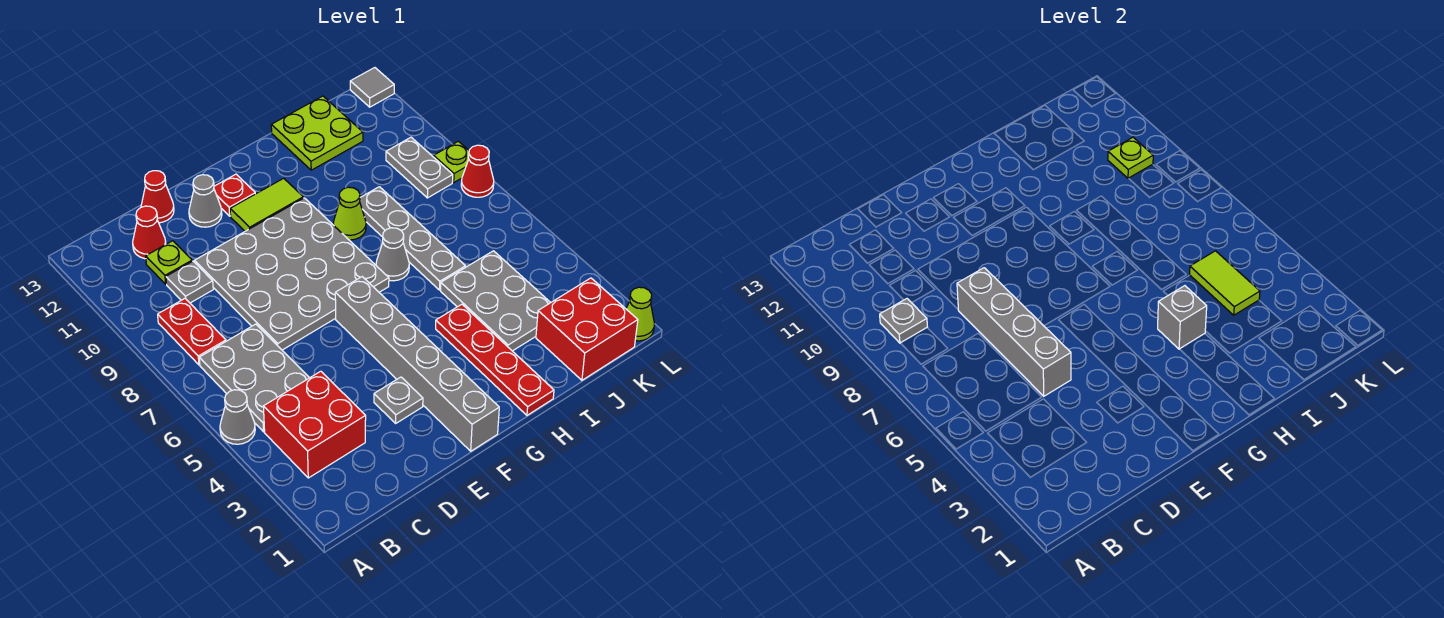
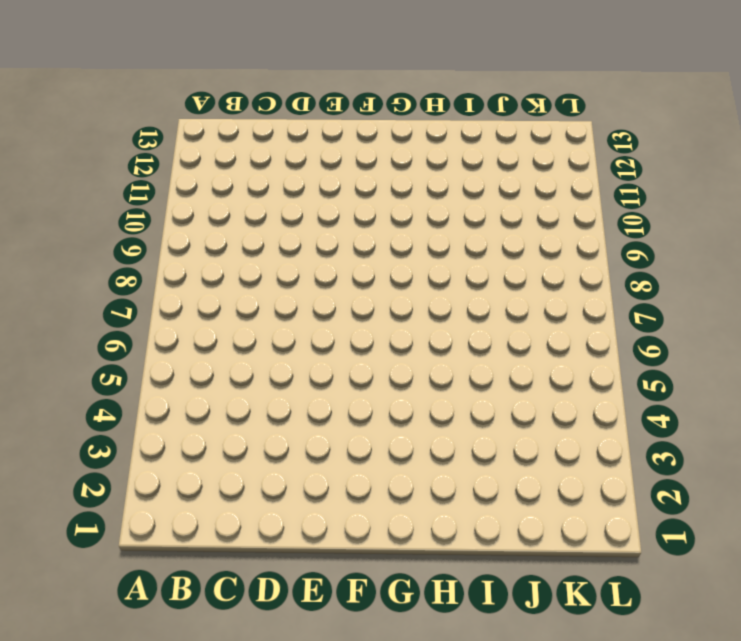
none -> grey 1x1 cone [220,390,255,444]
none -> red 2x2 brick [263,371,366,478]
none -> grey 2x3 plate [199,324,309,432]
none -> red 1x2 plate [158,299,226,365]

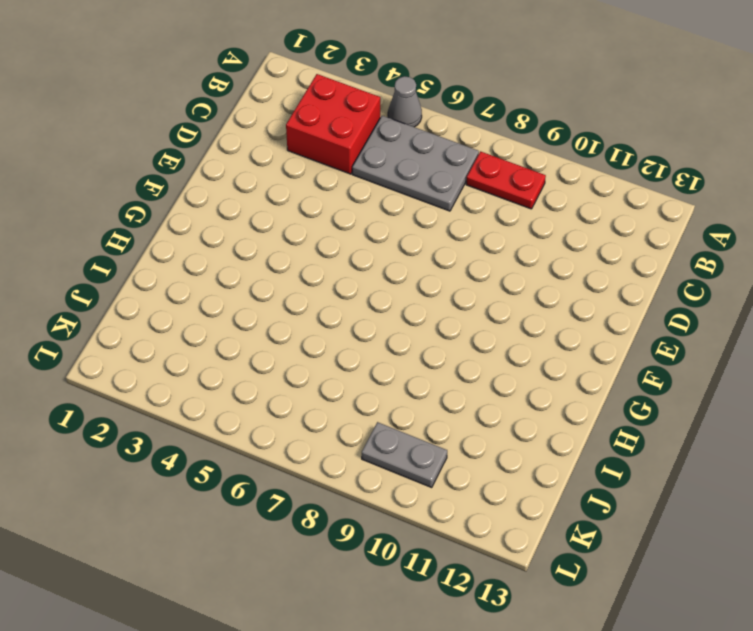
none -> grey 1x1 plate [166,261,213,303]
none -> lime 1x1 plate [146,241,192,284]
none -> red 1x1 cone [133,206,166,259]
none -> grey 4x4 plate [195,198,389,350]

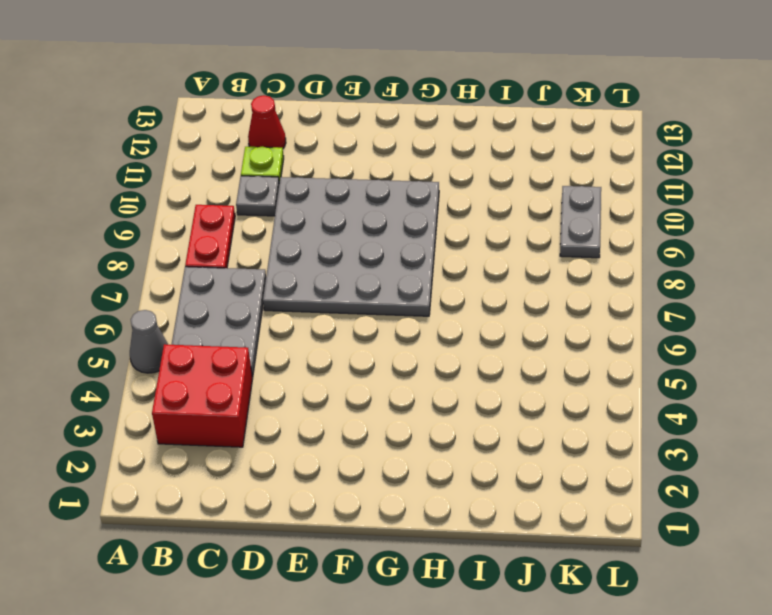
none -> red 1x1 cone [141,171,174,223]
none -> grey 1x1 plate [374,377,423,423]
none -> grey 1x1 cone [189,175,222,227]
none -> grey 1x6 brick [335,277,499,451]

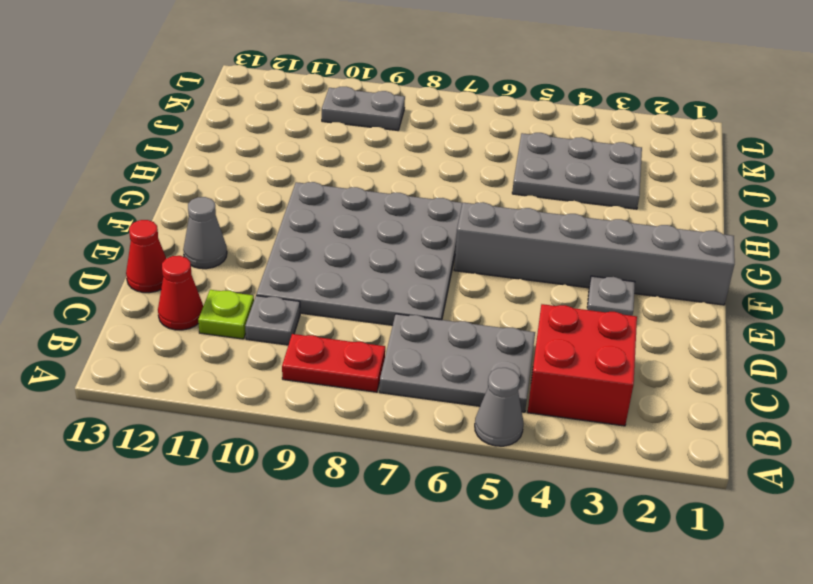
none -> lime 1x2 tile [230,178,303,231]
none -> red 1x1 plate [214,174,255,216]
none -> red 1x4 plate [436,304,554,415]
none -> grey 1x1 cone [376,228,409,281]

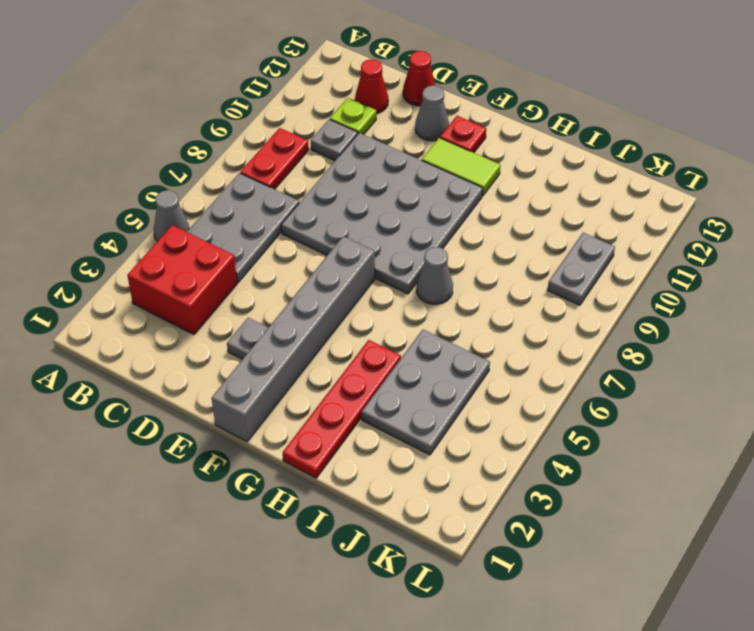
none -> lime 1x1 cone [333,187,366,240]
none -> grey 1x4 plate [360,187,466,290]
none -> lime 2x2 plate [271,96,363,170]
none -> red 2x2 brick [536,278,638,380]

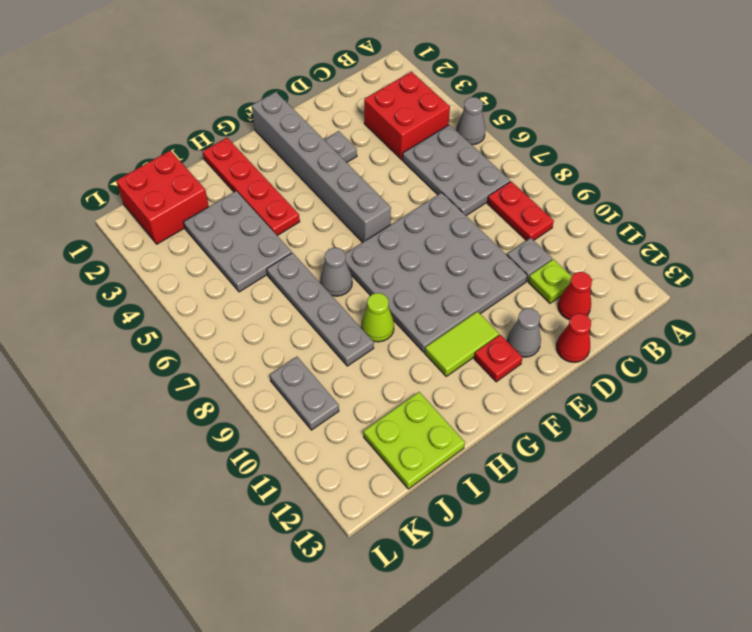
none -> lime 1x1 cone [626,287,654,341]
none -> red 1x1 cone [461,145,494,197]
none -> lime 1x1 plate [434,141,469,182]
none -> grey 1x1 tile [350,68,394,107]

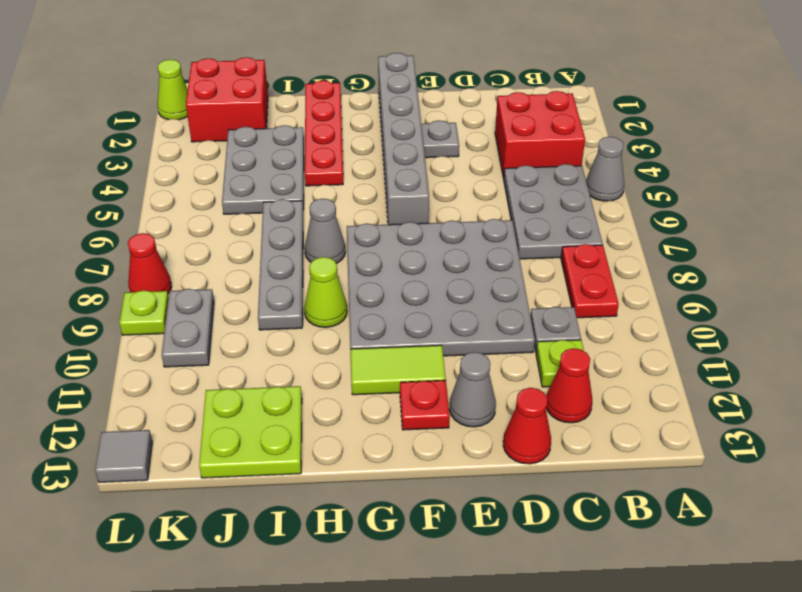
none -> grey 1x1 plate [880,299,927,343]
none -> grey 1x4 brick [957,268,1071,396]
none -> grey 1x1 brick [1158,286,1207,349]
none -> lime 1x2 tile [1190,251,1260,315]

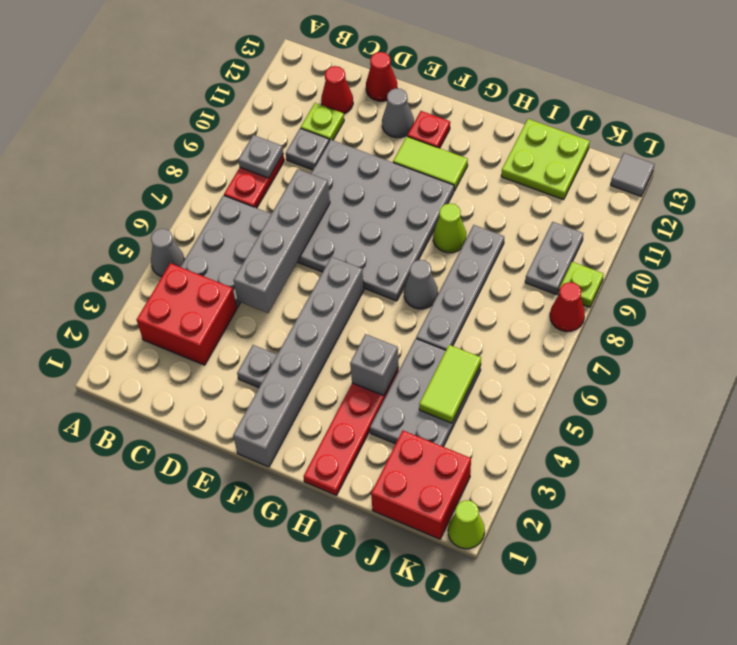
none -> lime 1x1 plate [1108,137,1153,178]

